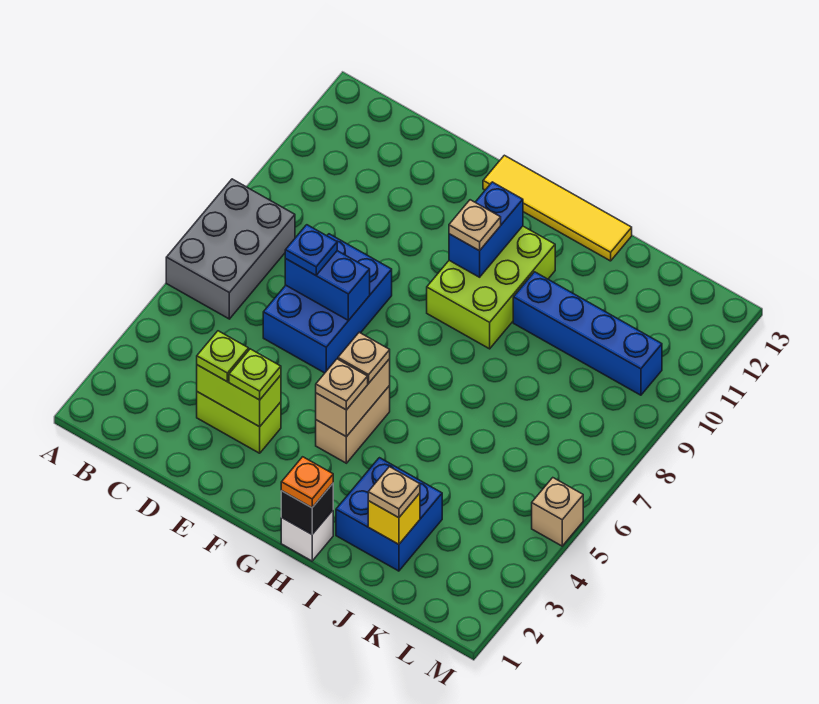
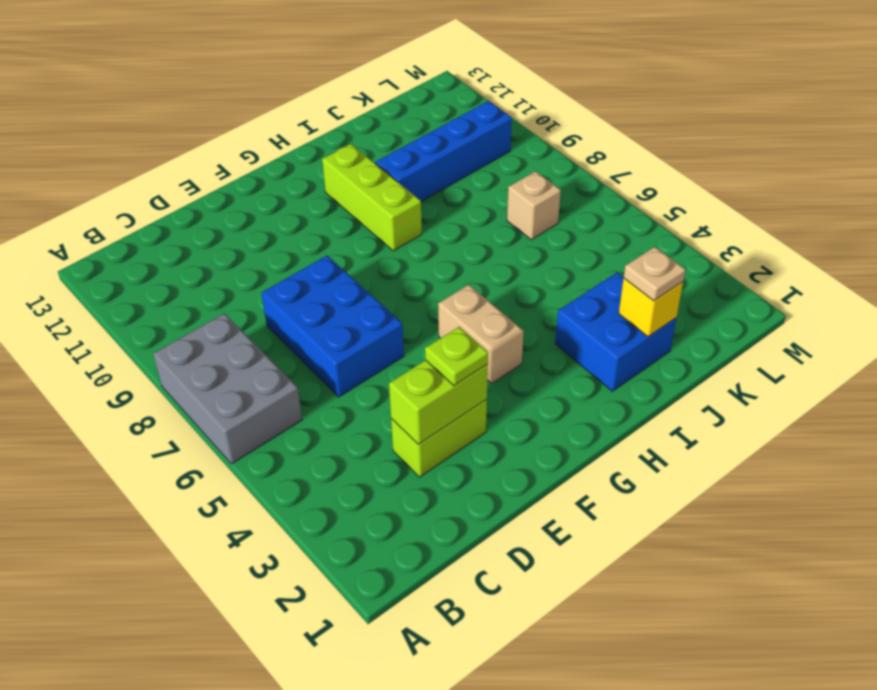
lime 1x3 brick [322,144,422,251] -> lime 2x3 brick [427,226,555,349]
tan 1x1 brick [507,171,561,240] -> tan 1x1 brick moved to [532,478,583,546]
none -> yellow 1x4 tile [483,155,632,261]
none -> white 1x1 brick [281,510,333,561]
none -> blue 1x2 brick [285,251,370,320]

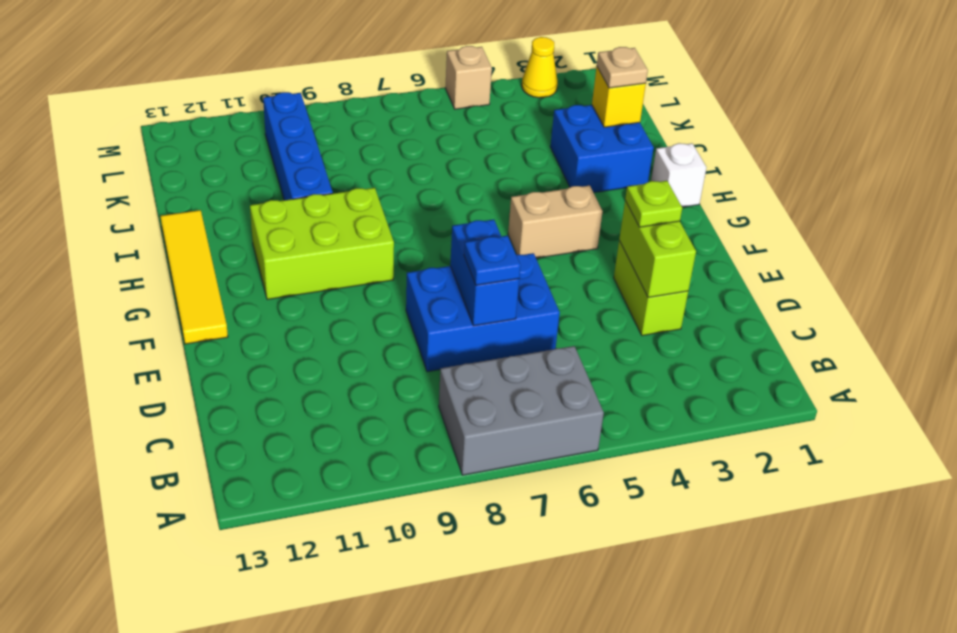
yellow 1x1 cone [522,37,558,98] -> none
none -> tan 1x2 brick [316,359,390,437]
none -> blue 1x2 brick [449,182,523,277]
none -> black 1x1 brick [281,484,333,534]

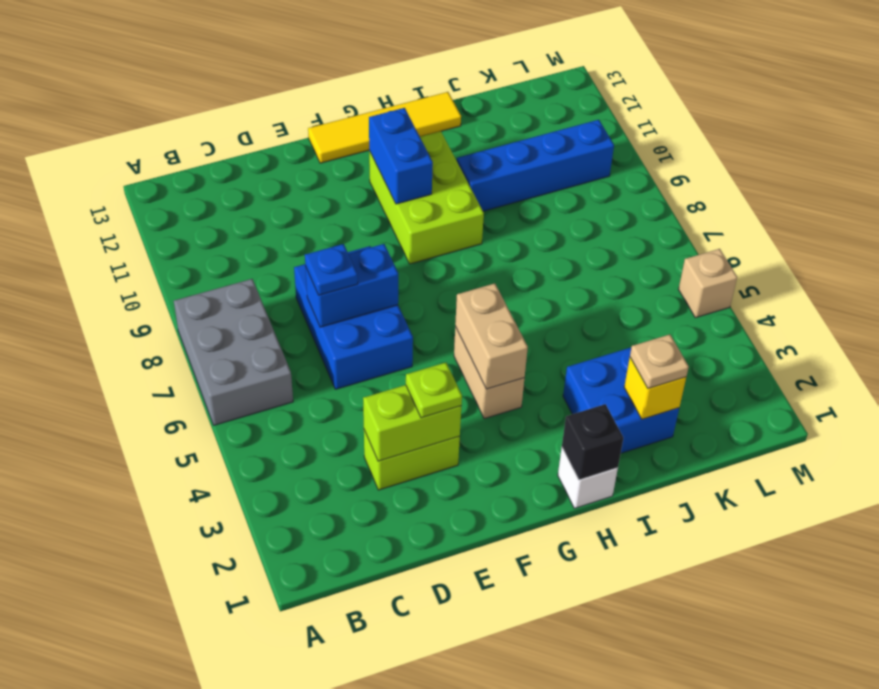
none -> lime 1x1 plate [197,331,249,381]
none -> tan 1x1 plate [316,359,368,410]
none -> tan 1x1 plate [338,332,390,383]

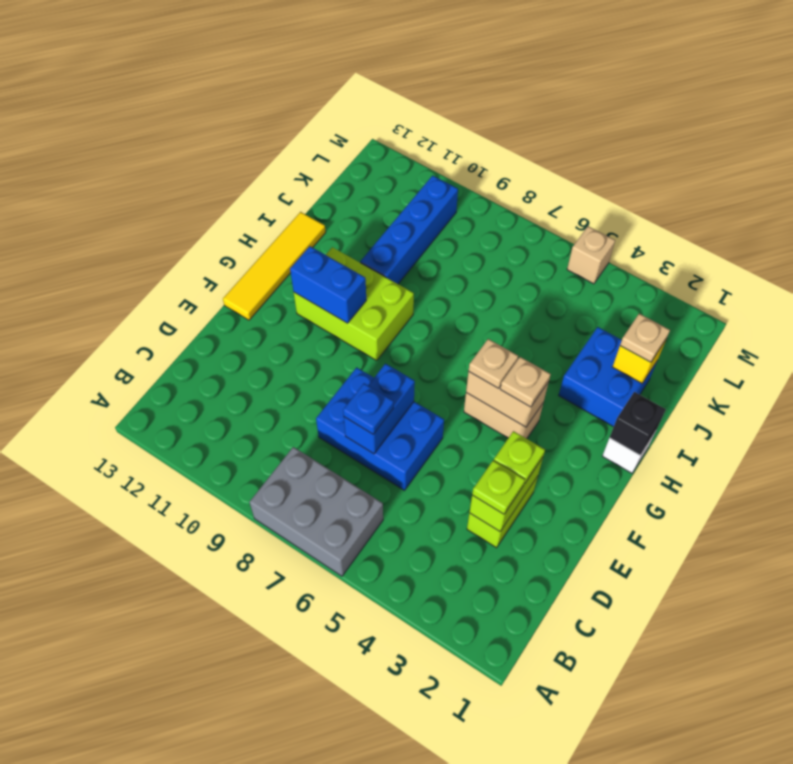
none -> tan 1x1 plate [449,200,501,251]
none -> orange 1x1 plate [281,457,333,508]

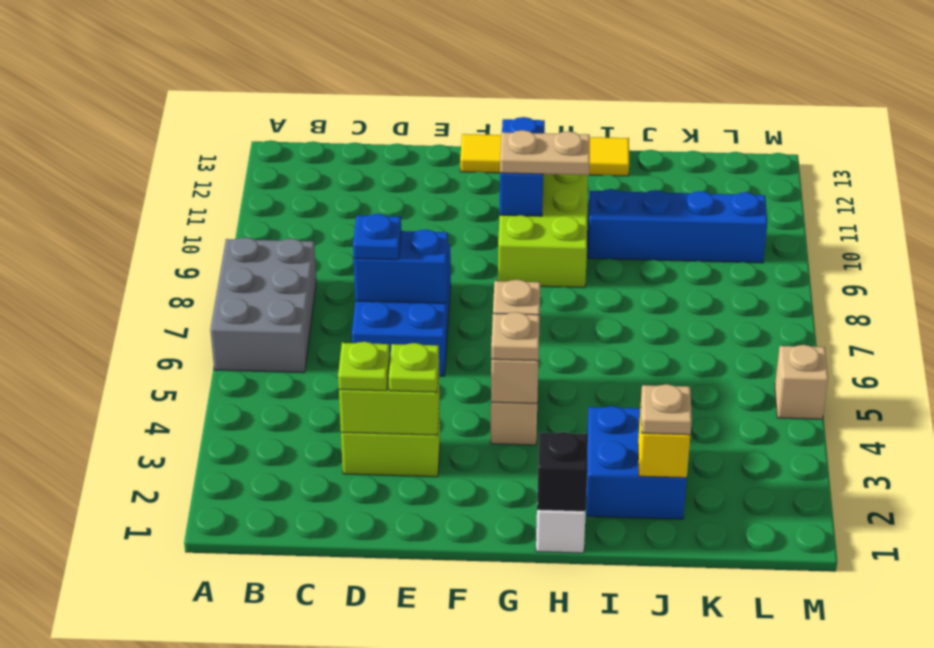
tan 1x2 plate [500,130,590,175] -> tan 1x1 plate [449,200,501,251]
none -> orange 1x1 plate [281,457,333,508]

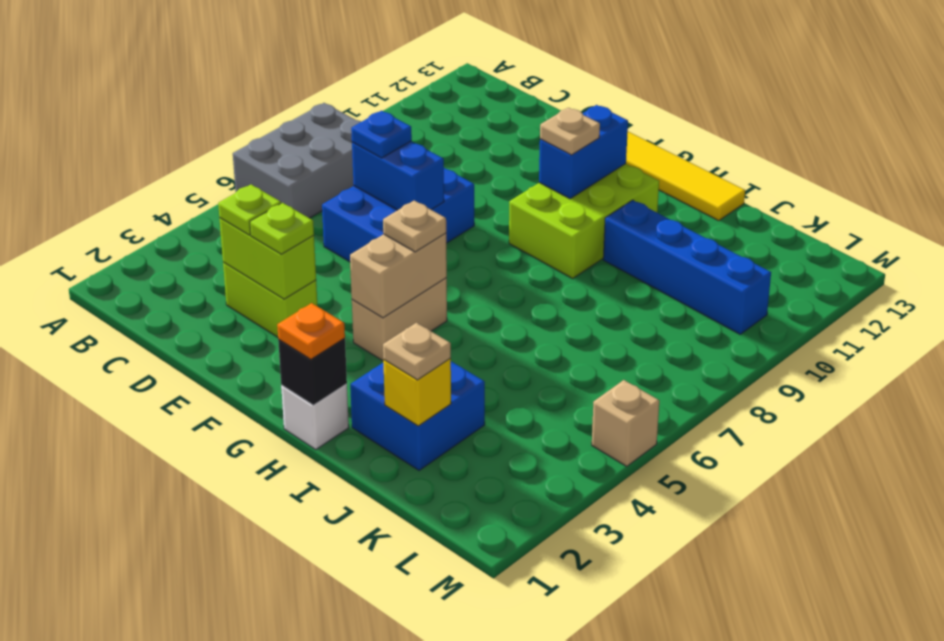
none -> tan 1x1 plate [316,359,368,410]

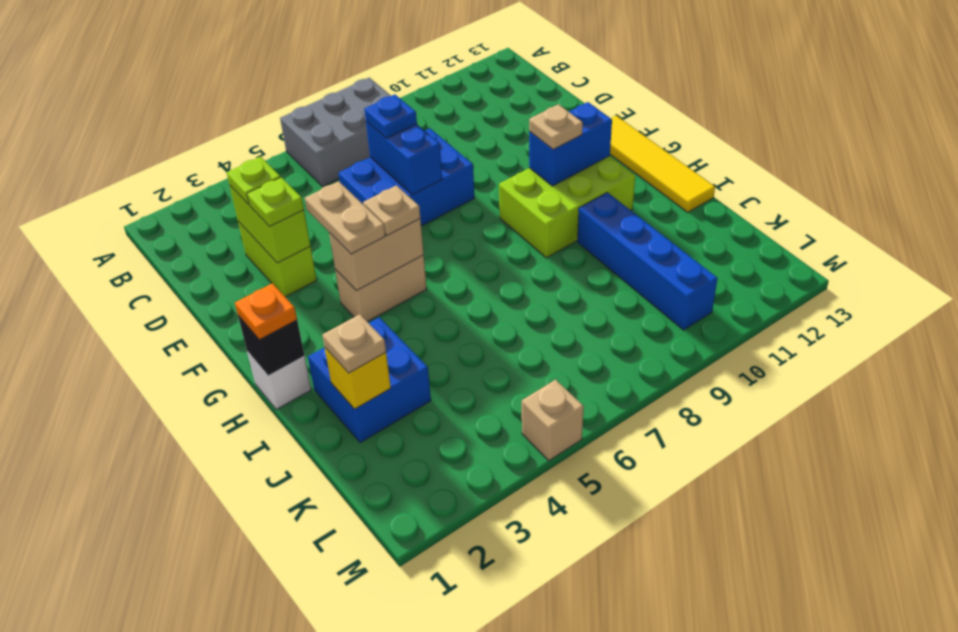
tan 1x2 plate [305,181,385,254] -> tan 1x1 plate [316,359,368,410]

